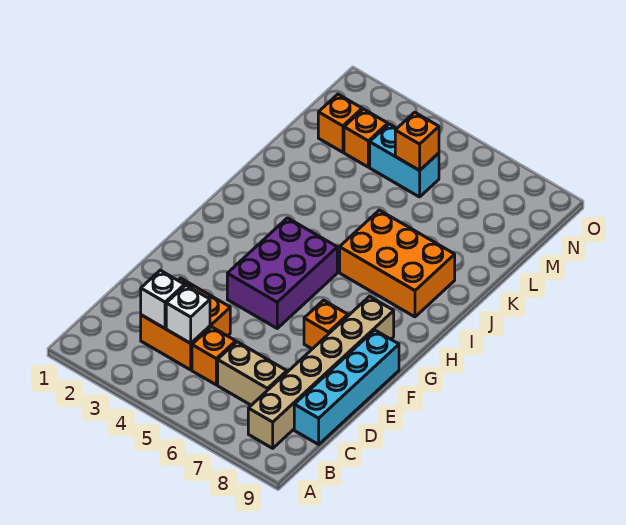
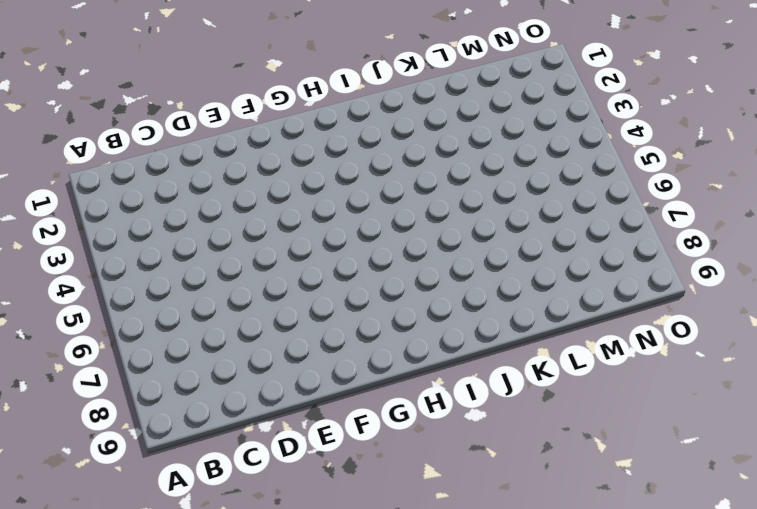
none -> tan 1x6 brick [248,296,394,448]
none -> orange 2x2 brick [141,278,230,370]
none -> orange 1x1 brick [192,327,236,385]

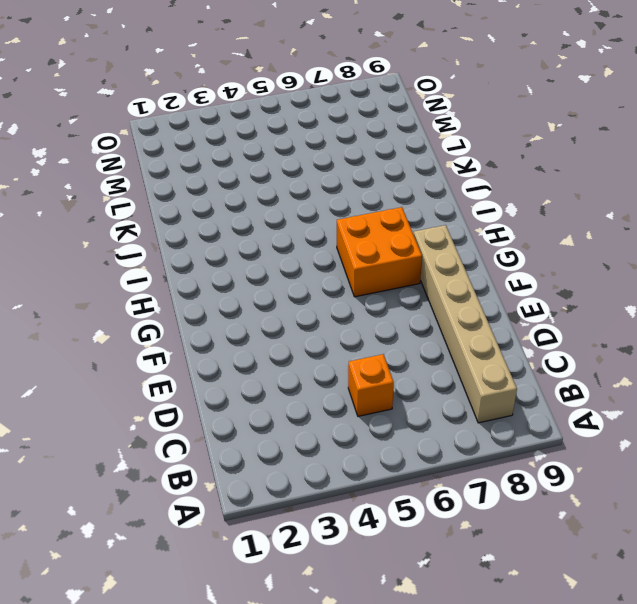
orange 2x2 brick [337,207,422,297] -> orange 2x2 brick moved to [141,278,230,370]
none -> tan 1x2 brick [218,342,287,405]
none -> cyan 1x4 brick [294,330,399,444]
none -> purple 2x3 brick [227,218,337,328]

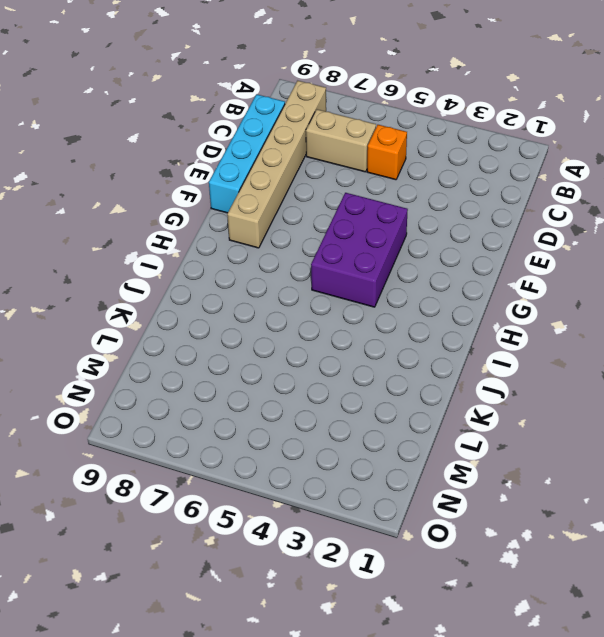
none -> orange 2x2 brick [141,278,230,370]
none -> orange 1x1 brick [304,300,348,349]
none -> orange 2x3 brick [340,210,455,317]

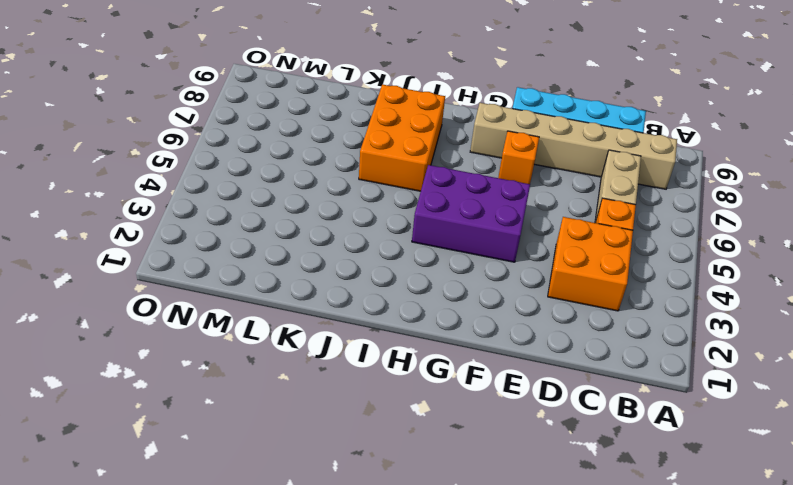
none -> orange 1x1 brick [318,94,362,152]
none -> orange 1x1 brick [344,109,388,167]
none -> cyan 1x2 brick [370,124,439,197]

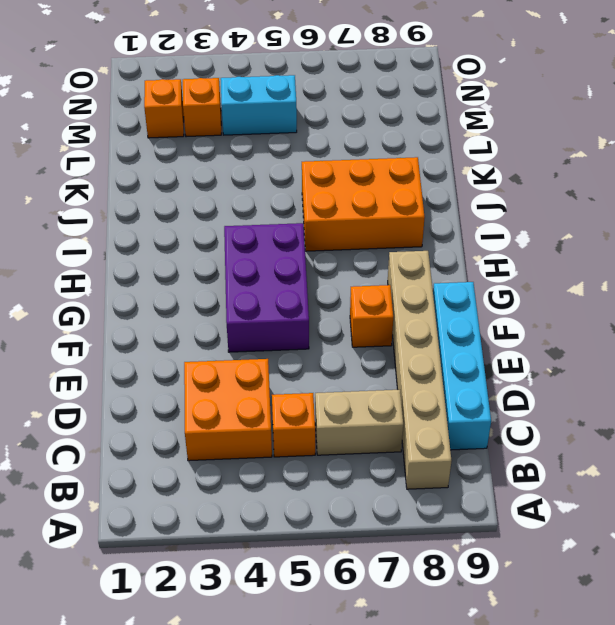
none -> white 1x1 brick [141,270,185,328]
none -> white 1x1 brick [166,285,210,343]
none -> orange 1x1 brick [395,112,439,171]

